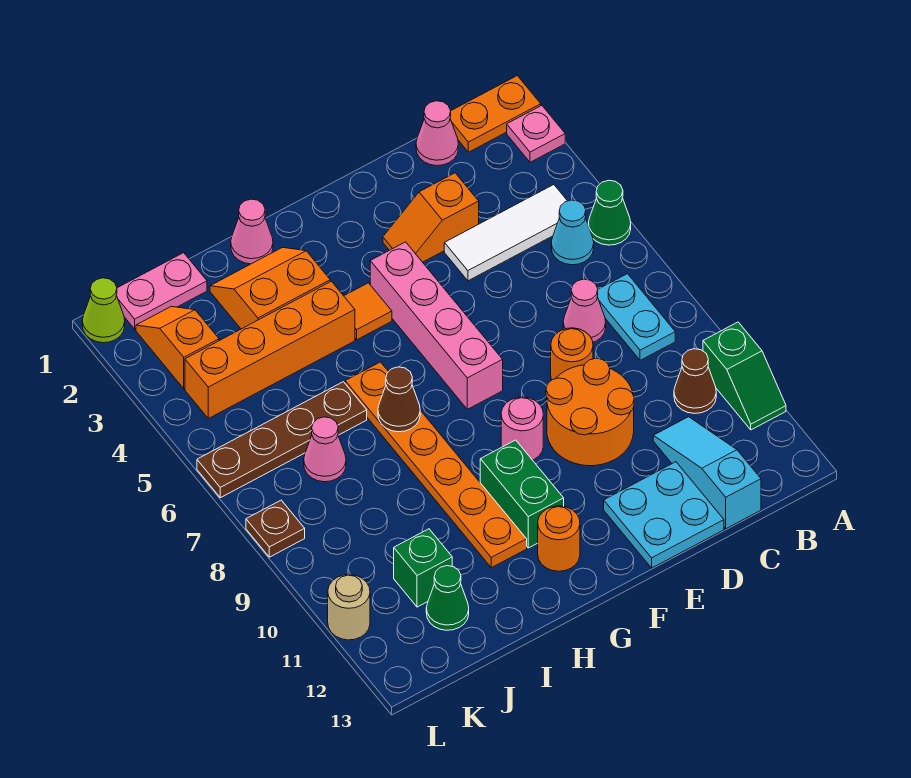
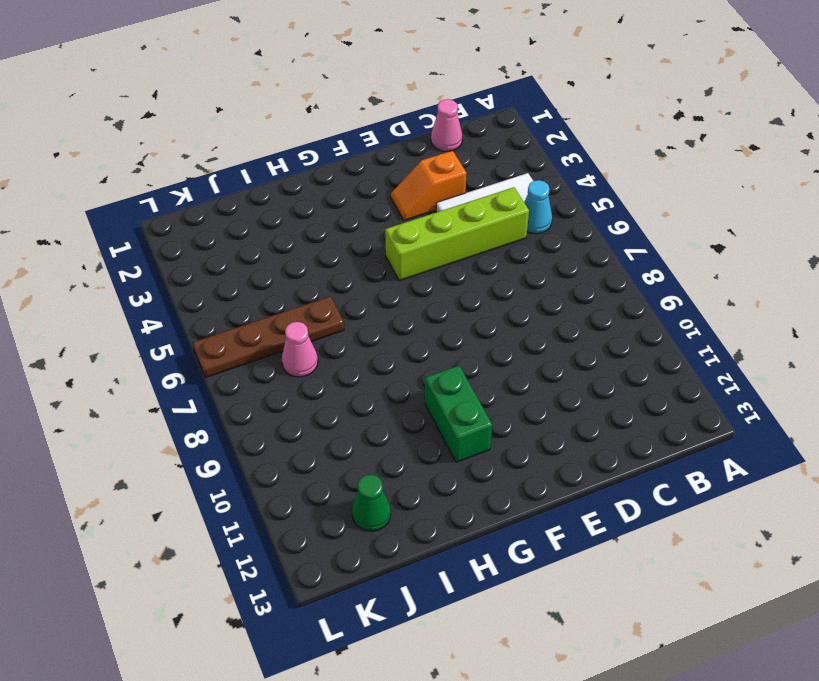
lime 1x4 brick [385,187,529,281] -> pink 1x4 brick [370,242,503,409]
none -> orange 1x2 plate [450,76,541,152]
none -> pink 1x1 plate [507,105,565,162]
none -> green 1x1 cone [588,180,631,245]
none -> green 1x2 slope [703,322,786,430]

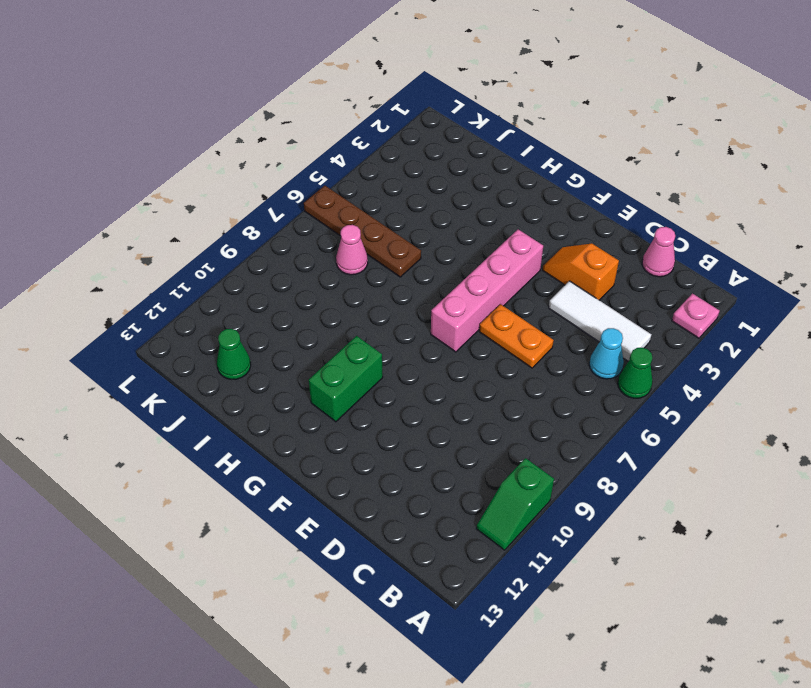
orange 1x2 plate [479,304,554,368] -> orange 1x2 plate moved to [450,76,541,152]
none -> cyan 1x2 plate [597,274,675,360]
none -> brown 1x1 cone [674,349,716,414]
none -> pink 1x1 cone [563,279,606,342]
none -> cyan 1x3 slope [653,417,761,529]

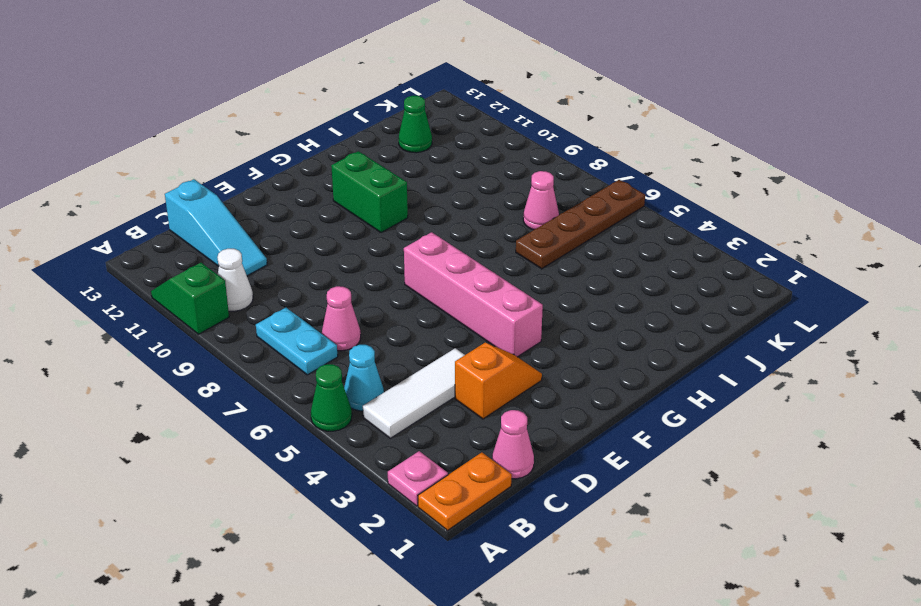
white 1x1 cone [217,249,253,311] -> brown 1x1 cone [674,349,716,414]
none -> orange 1x1 round brick [551,328,593,380]
none -> orange 2x2 round brick [546,358,634,466]
none -> cyan 2x2 plate [604,462,724,568]
none -> pink 1x1 round brick [501,397,543,460]

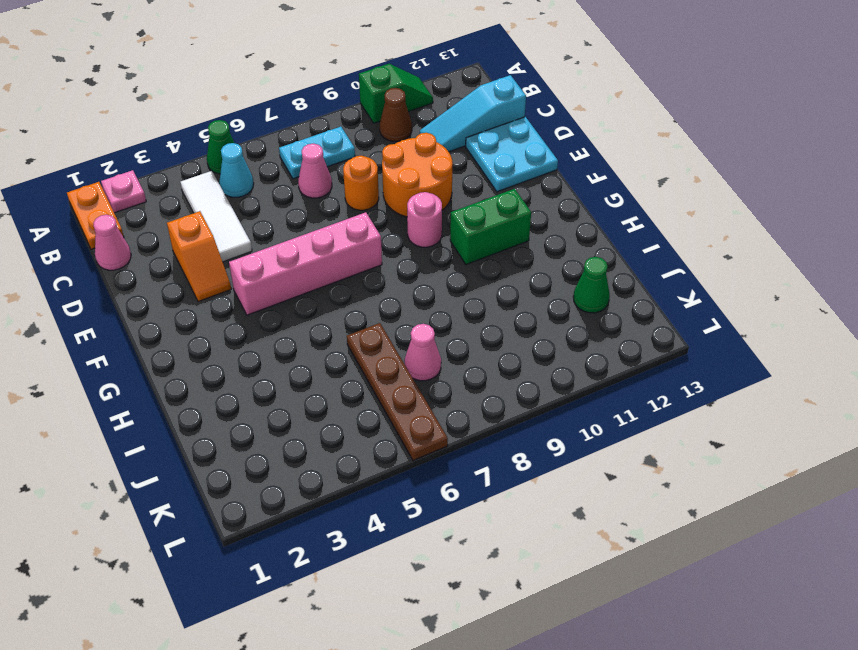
none -> orange 1x1 tile [344,283,392,340]
none -> orange 1x1 round brick [538,506,580,571]
none -> pink 1x1 cone [231,199,273,264]
none -> orange 2x2 slope [210,247,330,329]

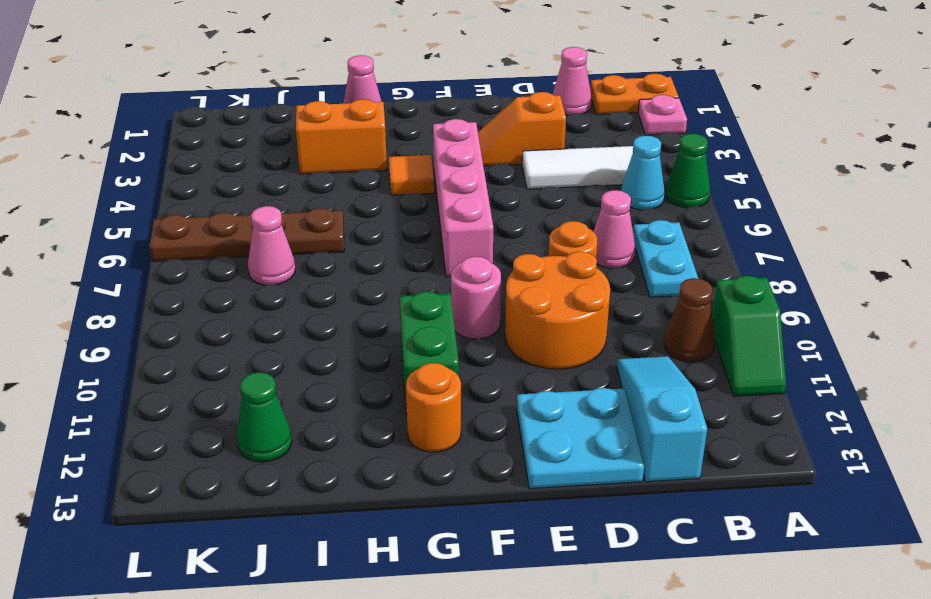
none -> orange 1x4 brick [185,281,355,418]
none -> orange 1x6 plate [345,362,527,568]
none -> pink 1x2 plate [117,253,207,329]
none -> green 1x1 brick [394,529,452,607]

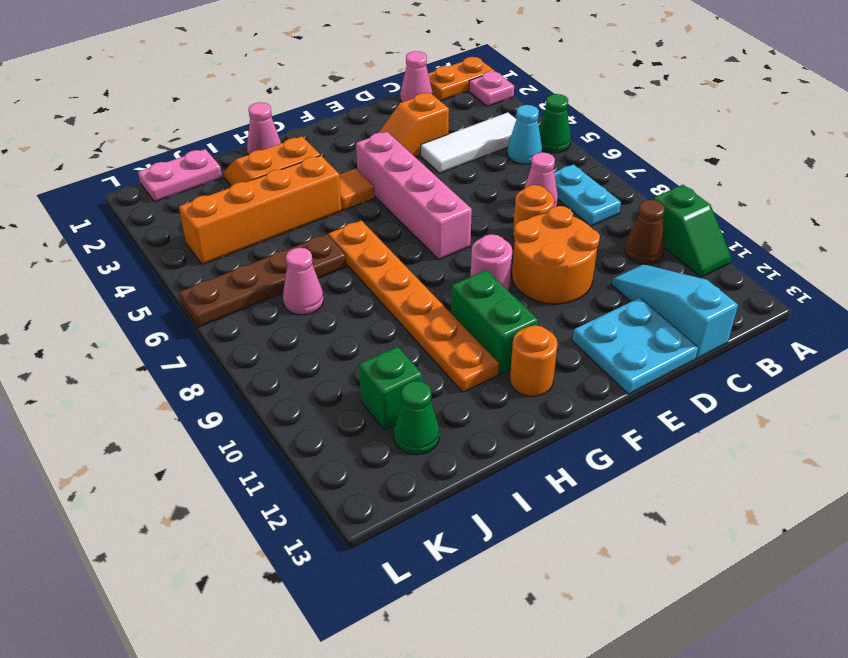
none -> orange 1x2 slope [136,306,219,389]
none -> lime 1x1 cone [82,278,125,343]
none -> brown 1x1 plate [246,500,305,557]
none -> tan 1x1 round brick [328,575,370,640]

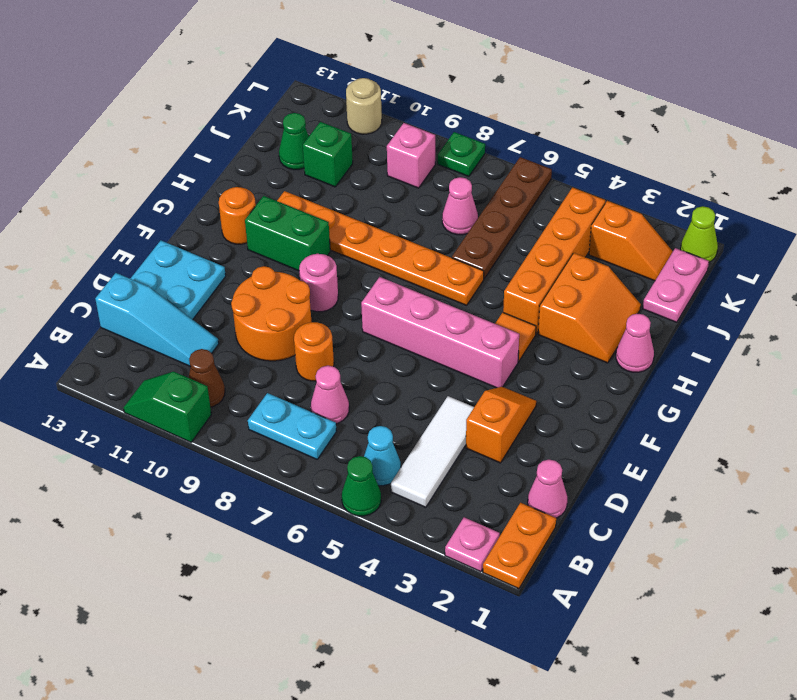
pink 1x1 brick [387,123,435,188] -> none
green 1x1 plate [438,132,485,176] -> brown 1x1 plate [246,500,305,557]
none -> brown 1x1 cone [378,367,420,432]

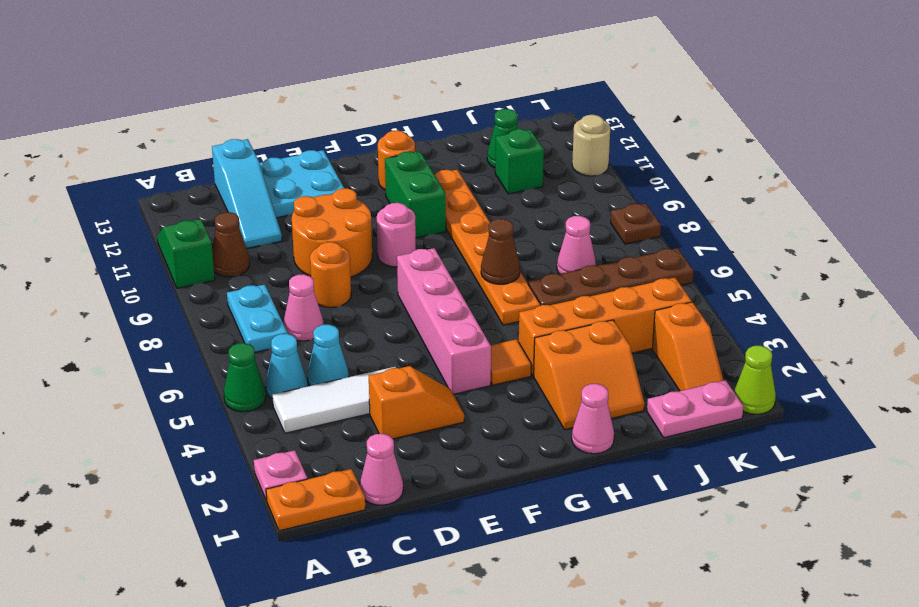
cyan 1x1 cone [307,325,349,386] -> none

